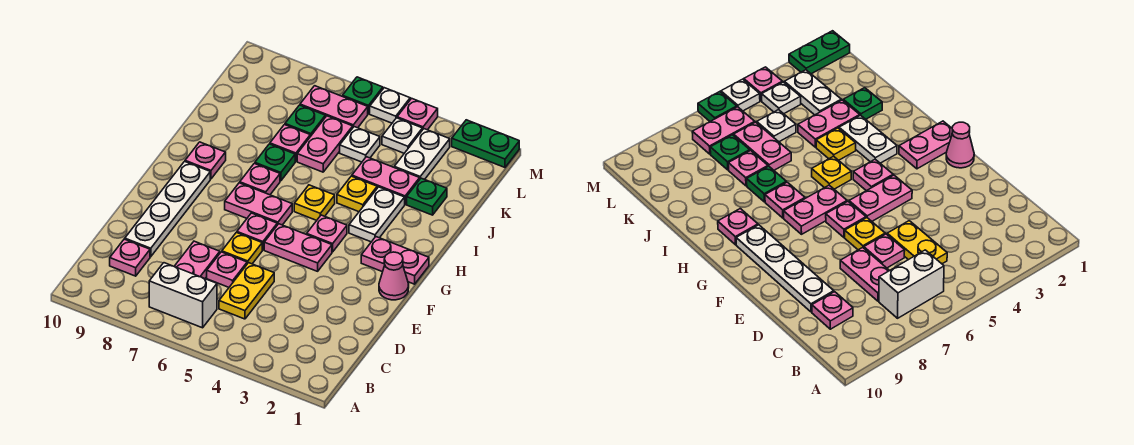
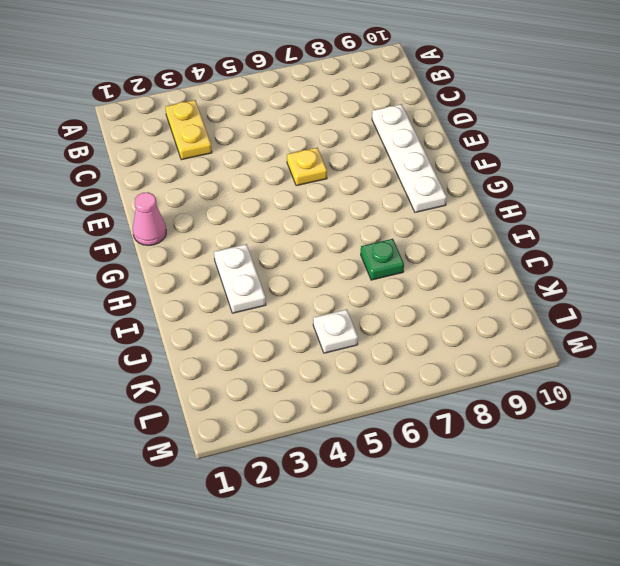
yellow 1x2 plate [165,100,212,160] -> yellow 1x2 plate moved to [219,263,274,319]
none -> white 1x2 brick [149,263,217,328]
none -> pink 1x2 plate [174,241,220,278]
none -> pink 1x1 plate [110,239,150,276]
none -> pink 1x1 plate [207,252,247,287]

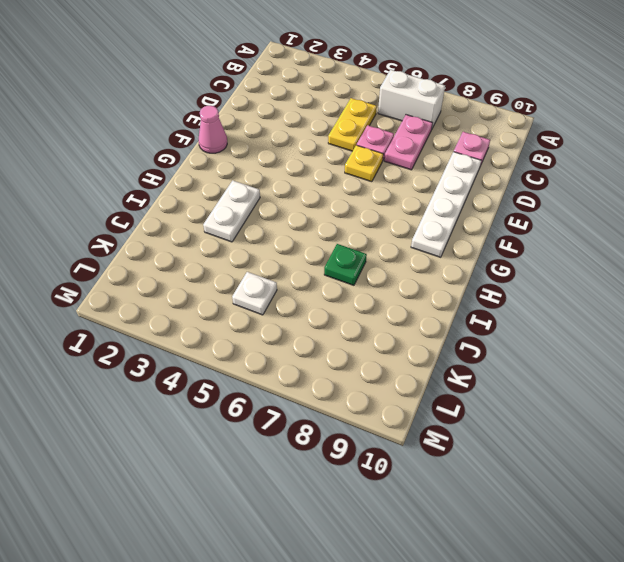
none -> pink 1x2 plate [264,224,332,271]
none -> pink 1x1 plate [237,213,277,250]
none -> pink 1x2 plate [361,237,429,284]
none -> pink 1x1 plate [307,215,347,252]

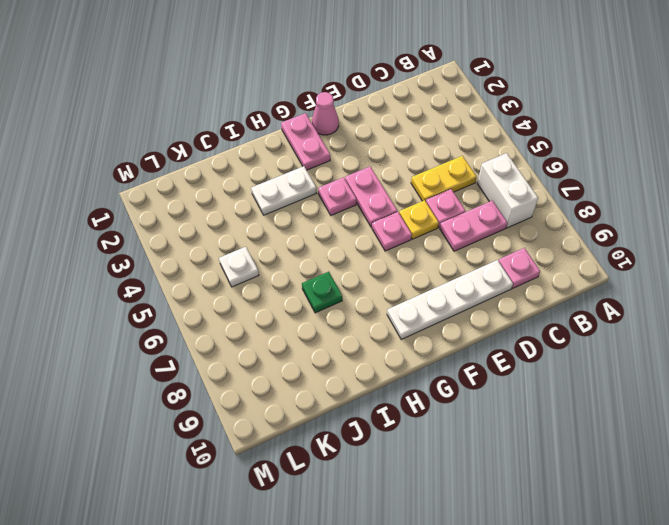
none -> pink 1x2 plate [225,183,292,225]
none -> yellow 1x1 plate [294,185,335,220]
none -> pink 1x1 plate [240,163,280,195]
none -> pink 1x1 plate [185,142,226,179]

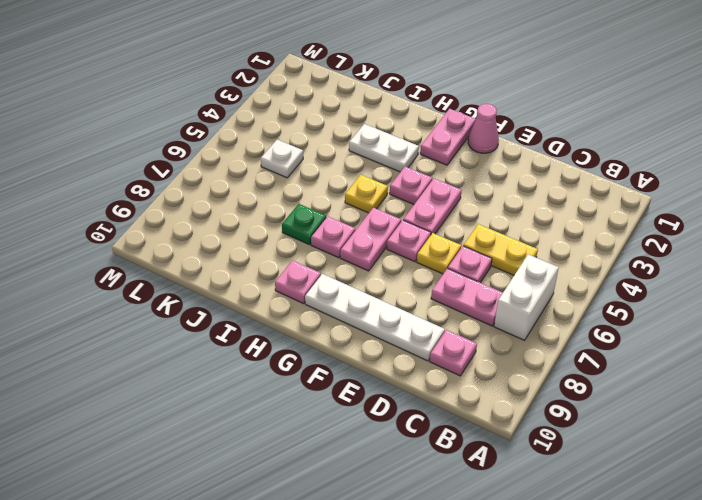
none -> yellow 1x1 plate [337,176,377,212]
none -> green 1x1 plate [407,178,447,215]
none -> pink 1x2 plate [352,157,420,204]
none -> pink 1x2 plate [297,116,353,172]

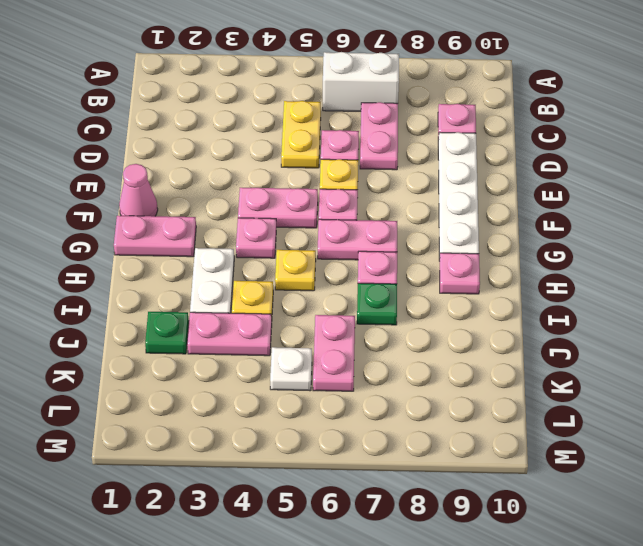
none -> pink 1x1 plate [270,125,310,161]
none -> white 1x2 plate [394,129,450,179]
none -> green 1x1 plate [285,105,325,137]
none -> white 1x1 plate [382,118,422,153]

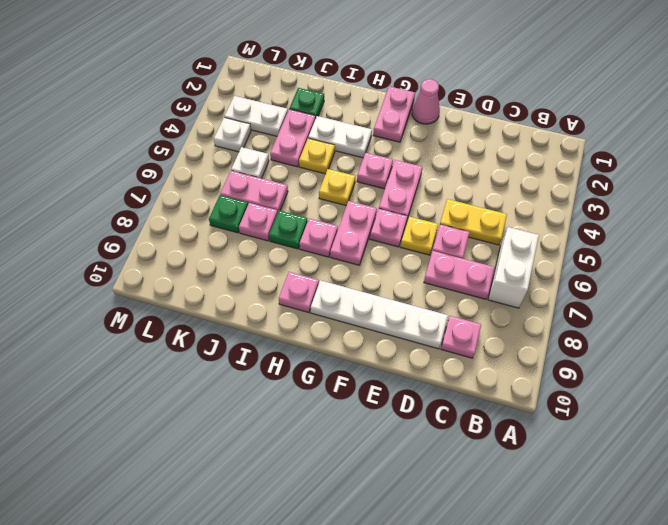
none -> pink 1x2 plate [300,86,368,128]
none -> green 1x2 plate [452,120,519,167]
none -> pink 1x1 plate [397,98,438,130]
none -> white 1x1 plate [370,88,410,123]

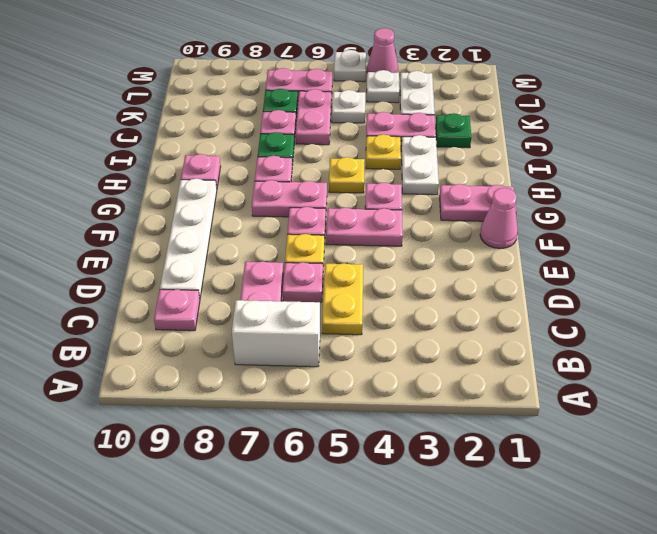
pink 1x1 cone [367,28,398,73] -> pink 1x1 plate [397,98,438,130]
none -> green 1x2 plate [452,120,519,167]
none -> green 1x1 plate [343,77,383,114]

